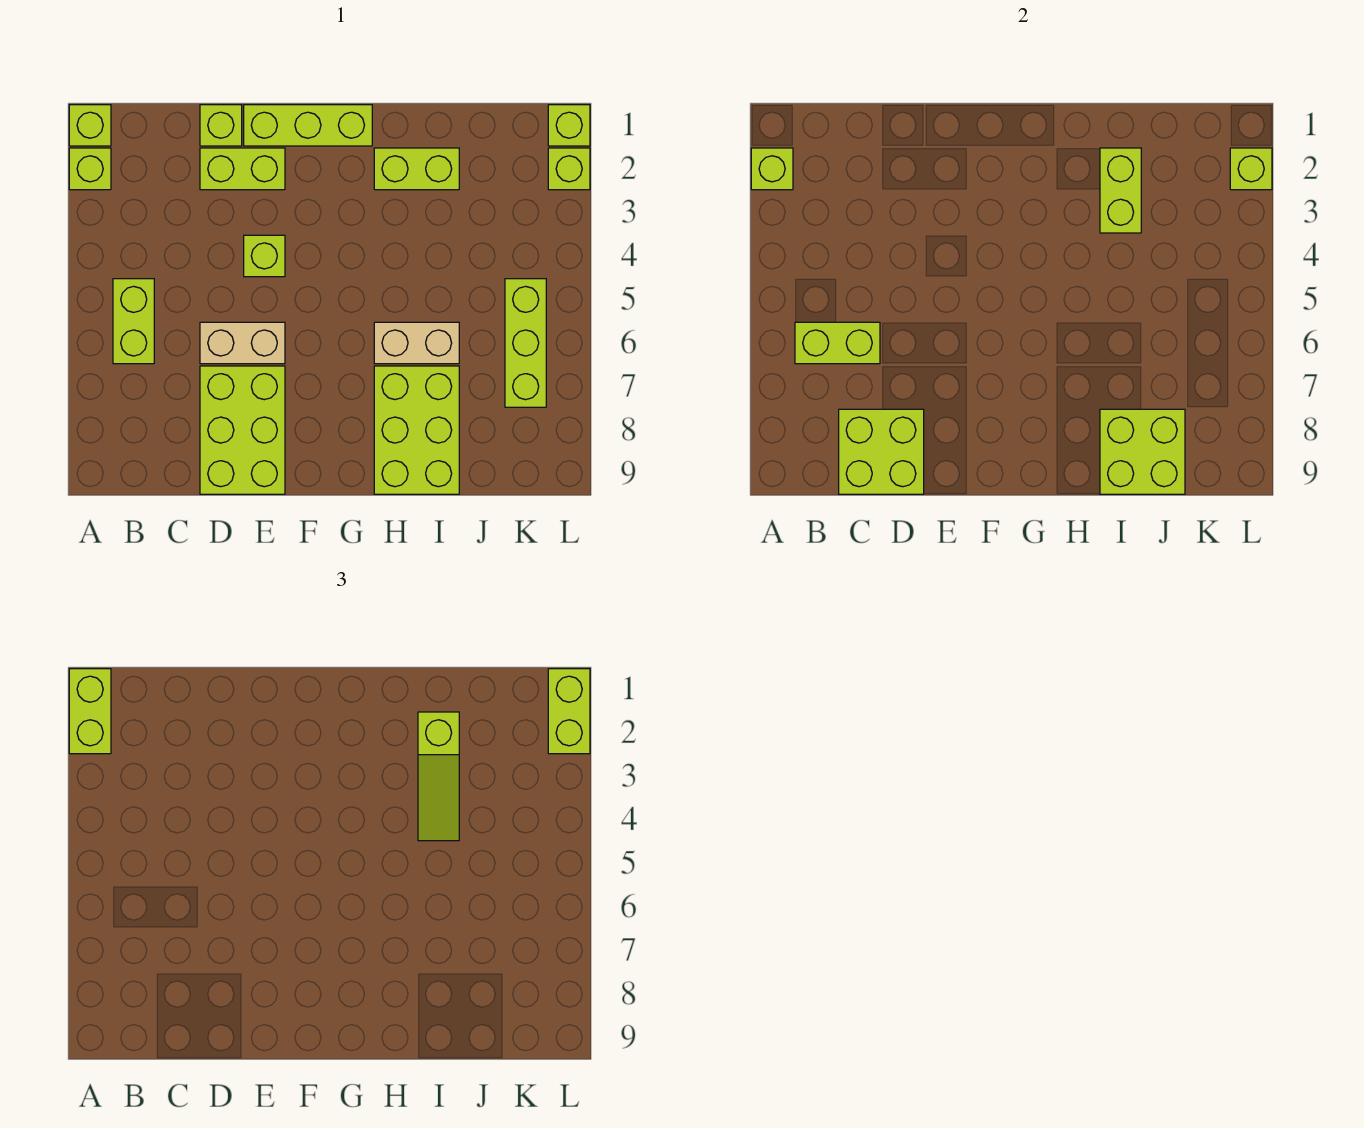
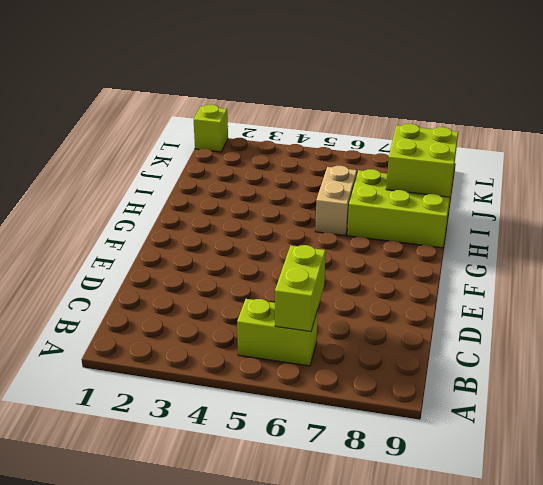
none -> lime 1x1 brick [69,105,111,146]
none -> lime 1x1 brick [69,148,111,190]
none -> lime 1x1 brick [200,105,242,146]

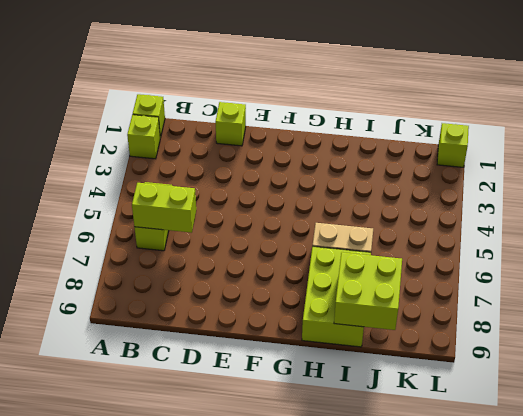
none -> lime 1x2 brick [200,148,285,190]
none -> tan 1x2 brick [200,322,285,364]
none -> lime 2x3 brick [200,366,285,494]

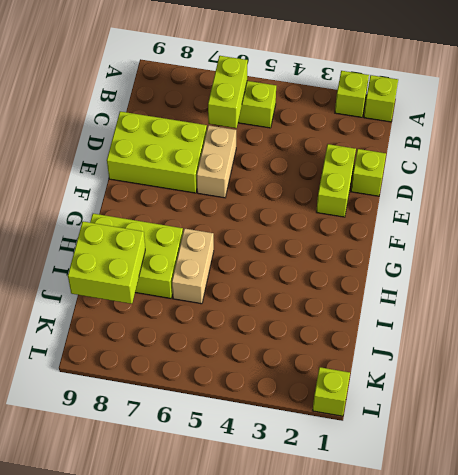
none -> lime 1x3 brick [244,105,372,146]
none -> lime 1x1 brick [244,235,285,277]
none -> lime 1x2 brick [374,148,459,190]

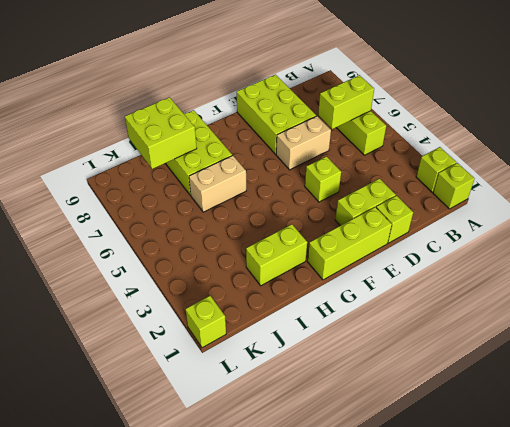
none -> lime 1x3 brick [505,279,546,407]
none -> lime 1x1 brick [548,148,590,190]
none -> lime 1x1 brick [751,148,793,190]

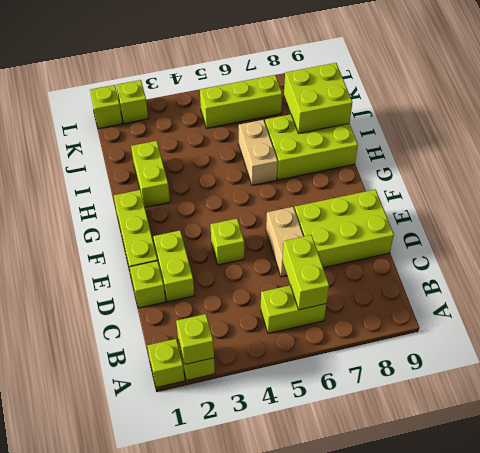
none -> lime 2x2 brick [839,409,924,494]
none -> lime 1x2 brick [1100,148,1141,233]
none -> lime 1x1 brick [1230,148,1272,190]

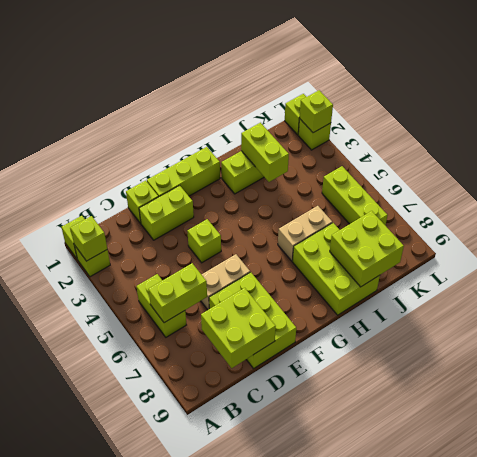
none -> lime 1x2 brick [69,669,111,754]
none -> lime 1x3 slope [418,712,459,841]
none -> lime 1x2 brick [548,669,590,754]

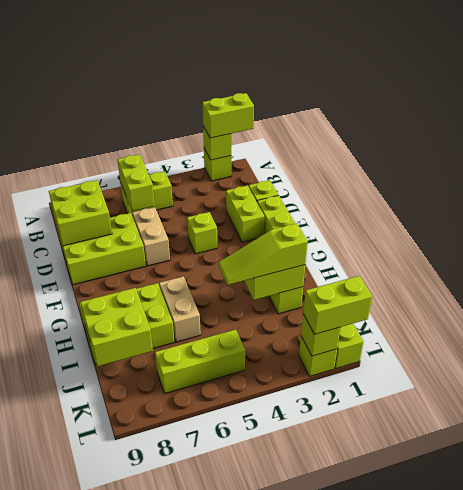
none -> lime 1x1 brick [69,105,111,146]

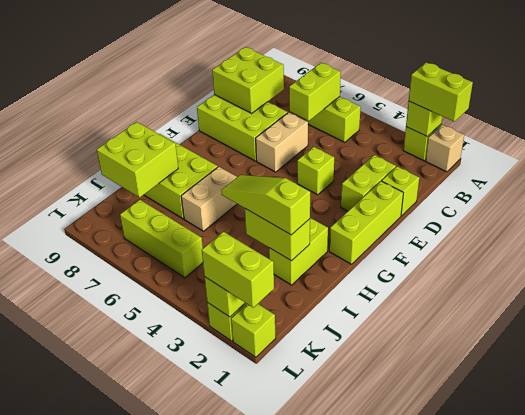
tan 1x1 brick [425,125,464,172] -> lime 1x1 brick [69,105,111,146]

